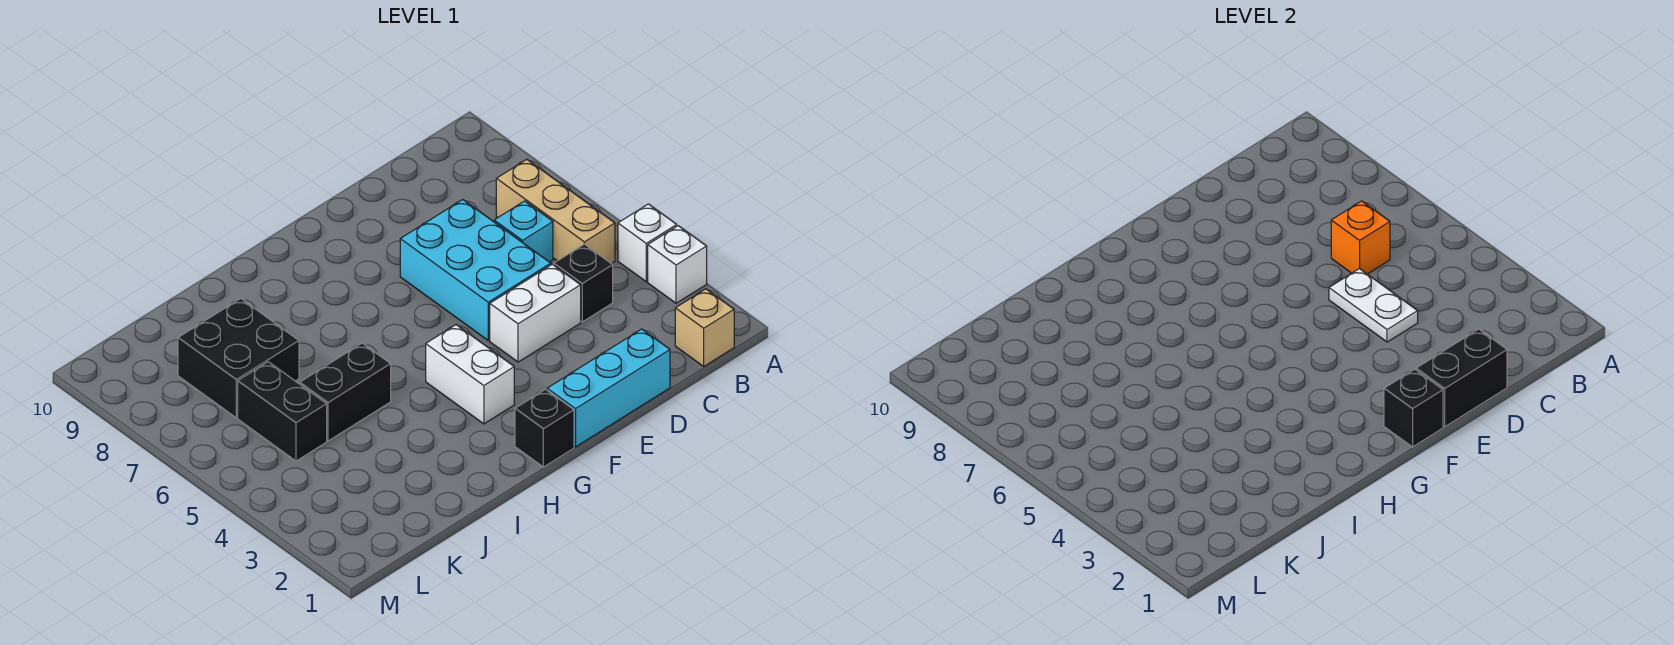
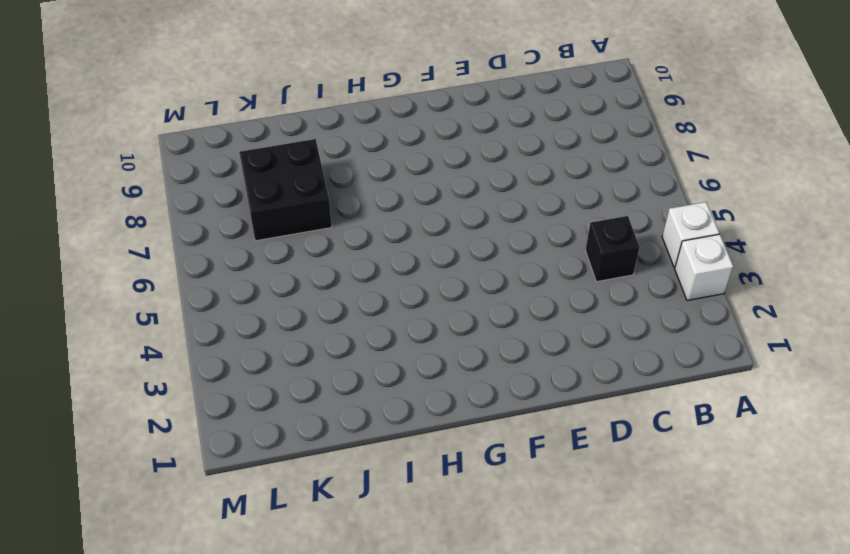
none -> tan 1x1 brick [675,289,734,366]
none -> tan 1x3 brick [496,159,615,264]
none -> cyan 1x1 brick [494,201,553,262]

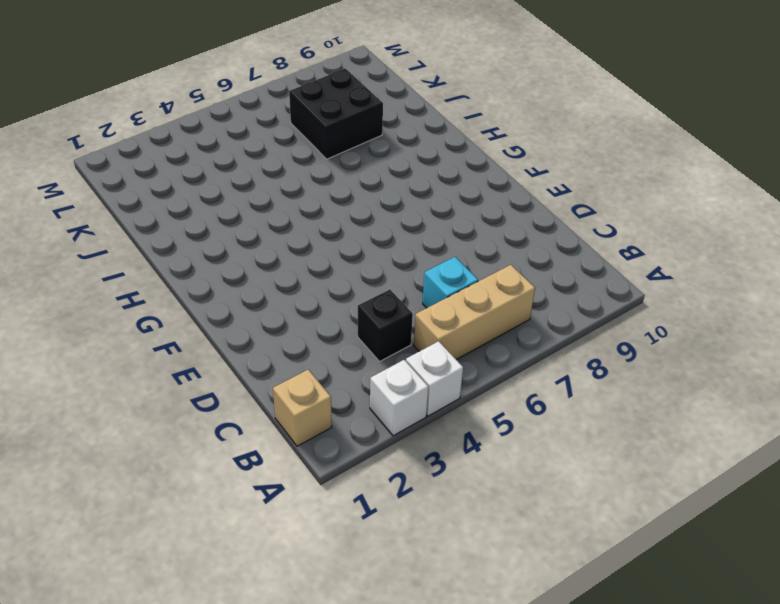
none -> cyan 1x3 brick [547,329,670,447]
none -> white 1x2 brick [490,264,581,362]
none -> cyan 2x3 brick [400,200,551,340]

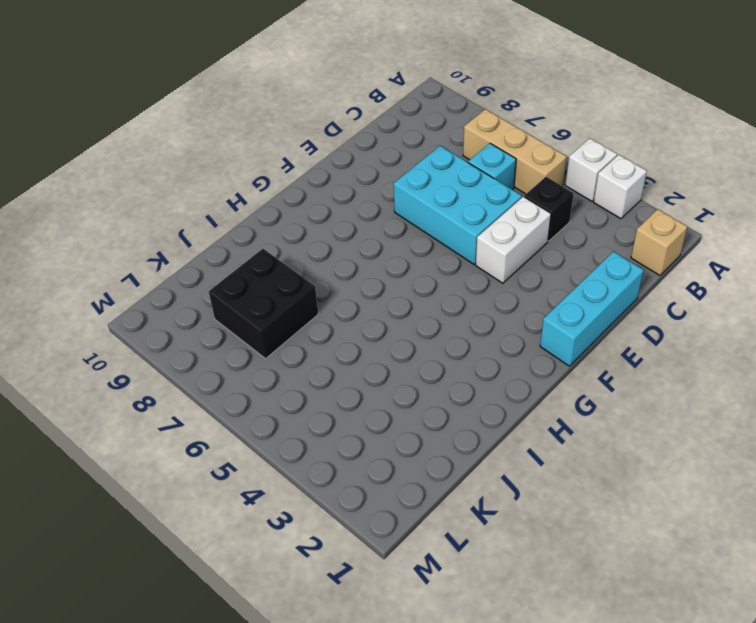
none -> black 1x1 brick [515,389,574,467]
none -> white 1x2 brick [426,325,514,424]
none -> black 1x2 brick [300,343,391,441]

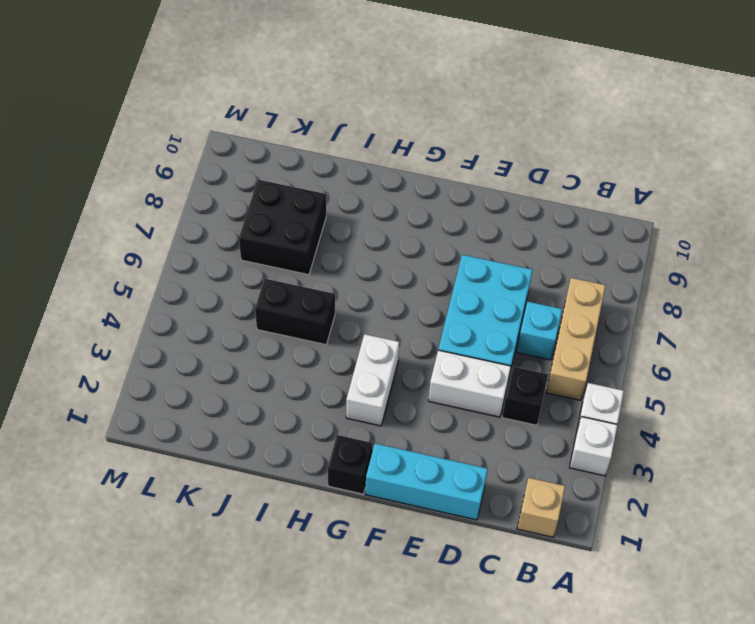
none -> black 1x2 brick [238,362,327,461]
none -> orange 1x1 brick [1331,201,1390,274]
none -> black 1x2 brick [1416,329,1507,427]

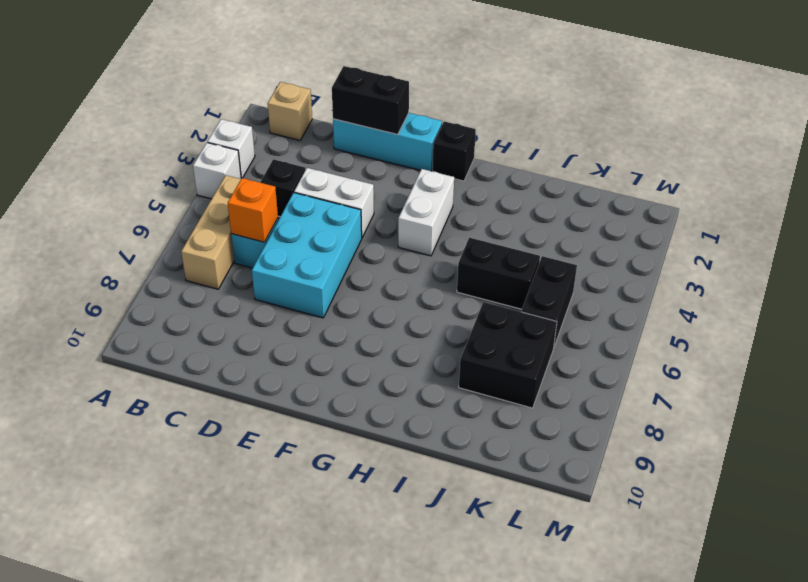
none -> white 1x2 plate [1329,268,1418,342]
none -> black 1x1 brick [1384,369,1443,447]

